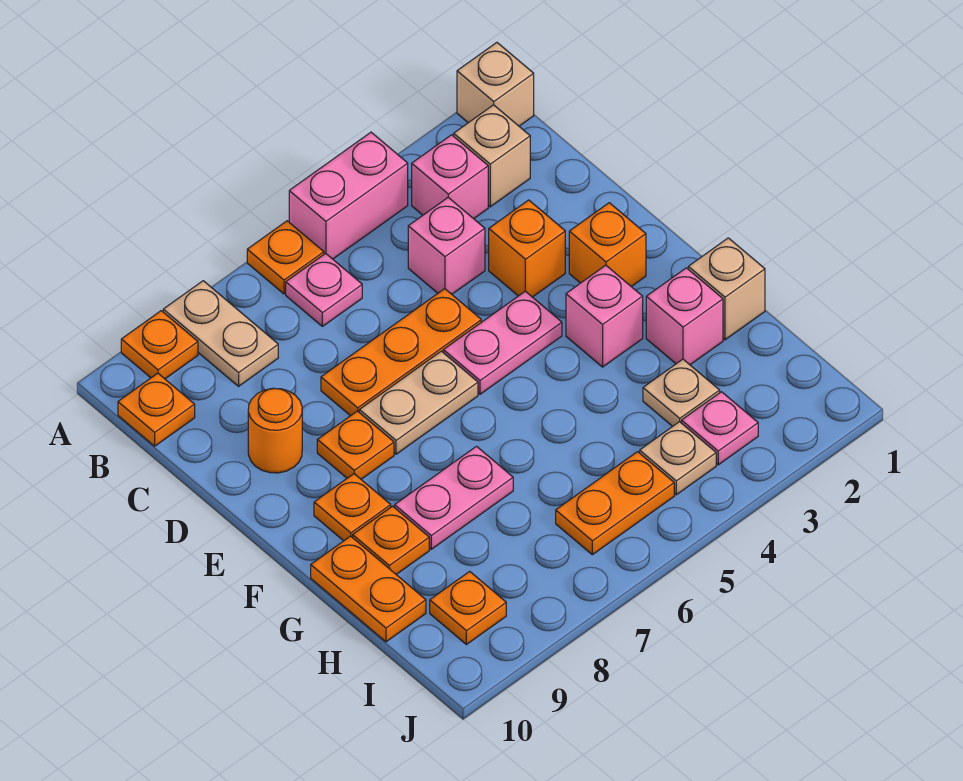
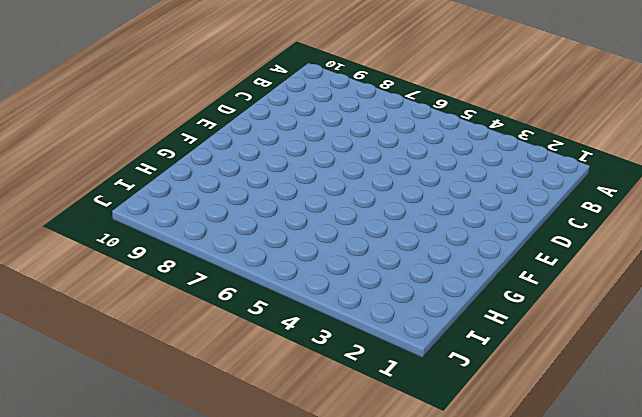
none -> tan 1x1 brick [457,43,534,126]
none -> pink 1x2 brick [289,132,408,259]
none -> orange 1x1 plate [247,221,324,294]

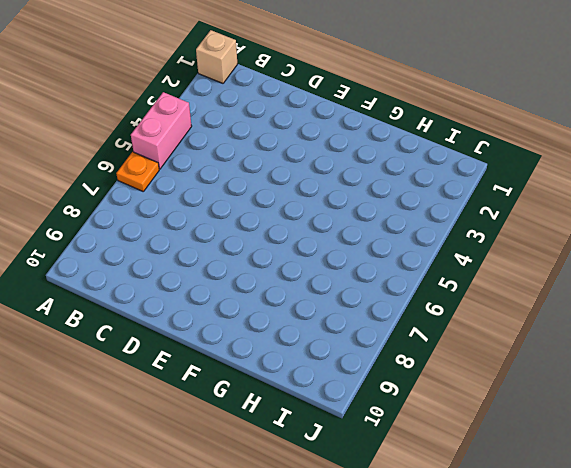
none -> tan 1x2 plate [163,281,278,386]
none -> orange 1x1 plate [121,311,198,379]
none -> tan 1x1 brick [454,105,530,207]

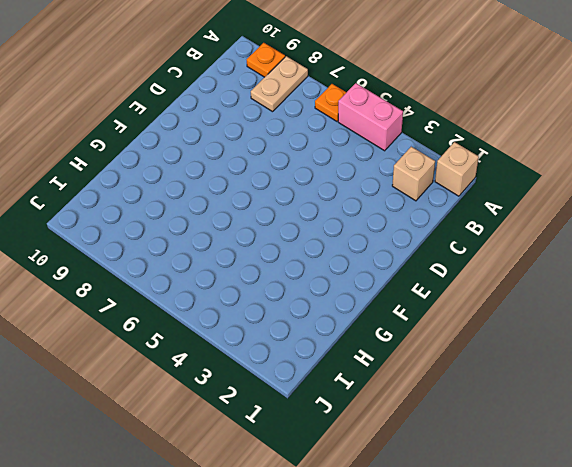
none -> pink 1x1 brick [412,135,488,219]
none -> pink 1x1 plate [286,253,362,326]
none -> orange 1x1 plate [118,373,195,446]

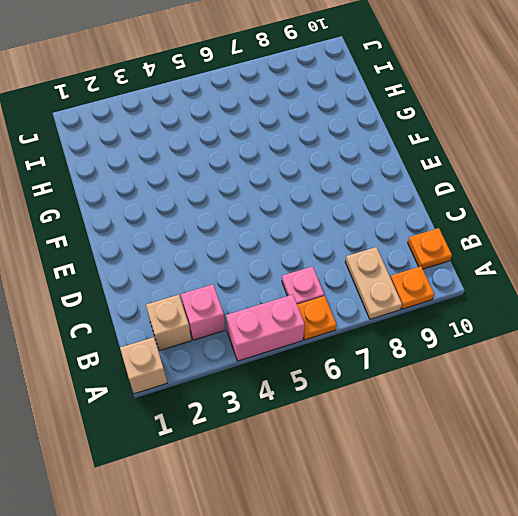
none -> pink 1x1 brick [408,198,485,294]
none -> orange 1x1 brick [489,200,565,297]
none -> orange 1x3 plate [321,289,481,416]

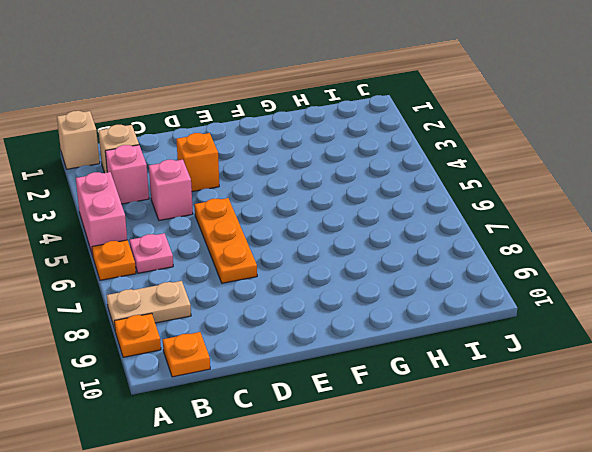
none -> orange 1x1 round brick [248,388,302,473]
none -> orange 1x1 brick [569,203,646,287]
none -> pink 1x2 plate [443,291,562,394]

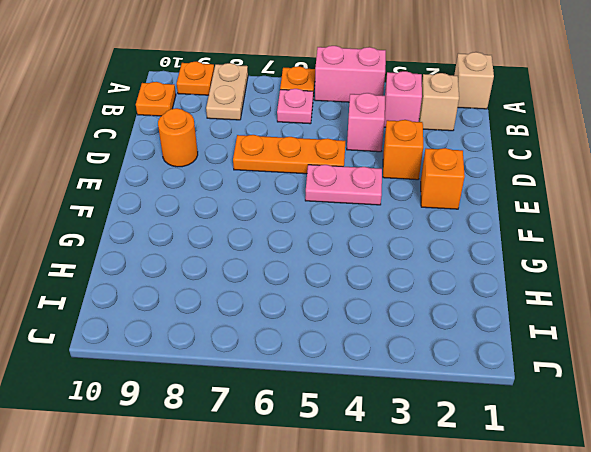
none -> tan 1x2 plate [359,351,478,454]
none -> orange 1x1 plate [317,411,394,479]
none -> pink 1x1 brick [566,265,643,367]

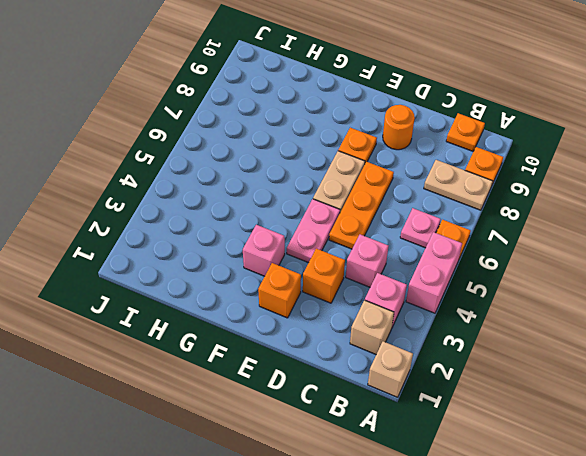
none -> orange 1x1 plate [314,474,391,541]
none -> tan 1x1 brick [688,238,765,340]
none -> pink 1x1 brick [646,268,723,365]

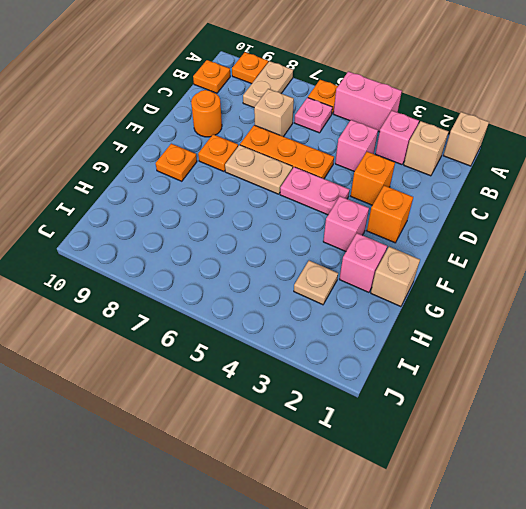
tan 1x1 brick [254,89,294,137] -> none
none -> pink 1x2 plate [395,446,513,549]
none -> orange 1x1 plate [353,506,429,574]
none -> orange 1x2 plate [311,536,426,642]

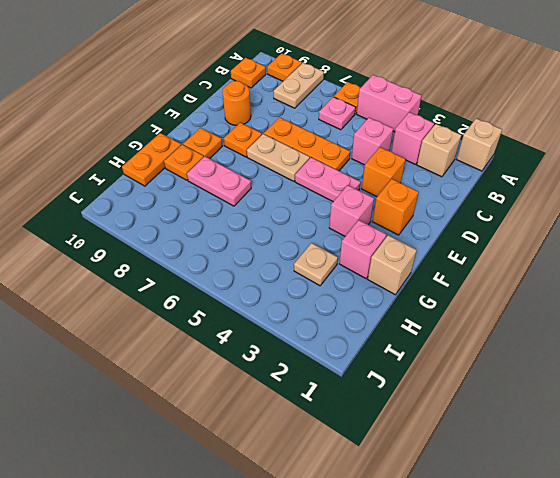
none -> pink 1x1 plate [682,392,758,465]
none -> tan 1x1 plate [640,422,716,495]
none -> orange 1x2 plate [556,452,674,555]

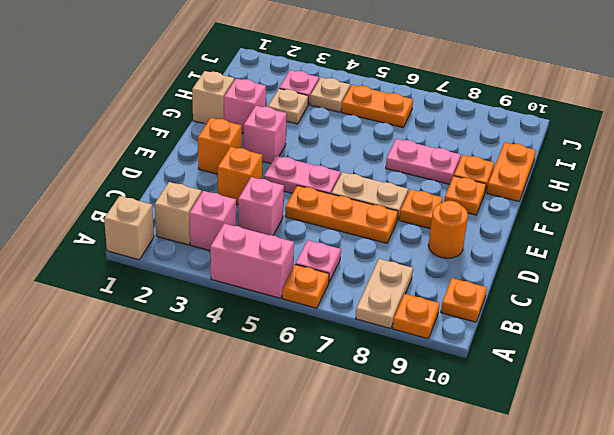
none -> orange 1x1 plate [430,571,506,644]

